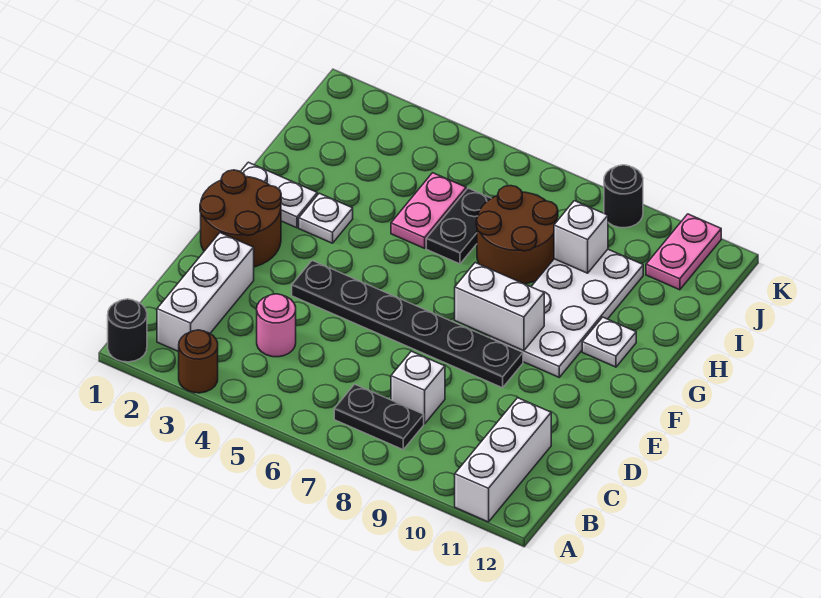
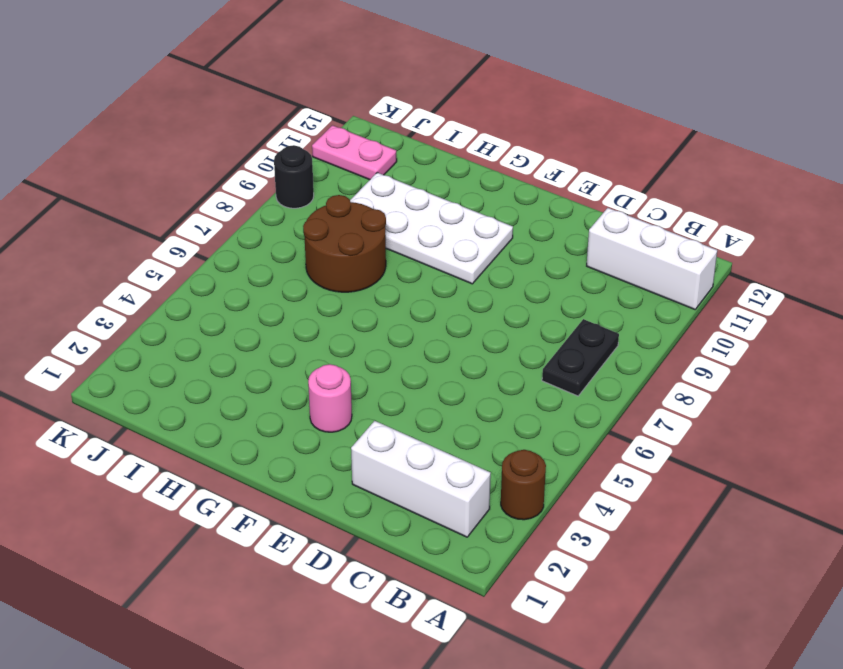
pink 1x1 round brick [308,364,352,432] -> pink 1x1 round brick moved to [257,294,296,357]
none -> black 1x1 round brick [108,299,147,362]
none -> white 1x1 brick [391,351,445,424]
none -> brown 2x2 round brick [200,170,281,267]

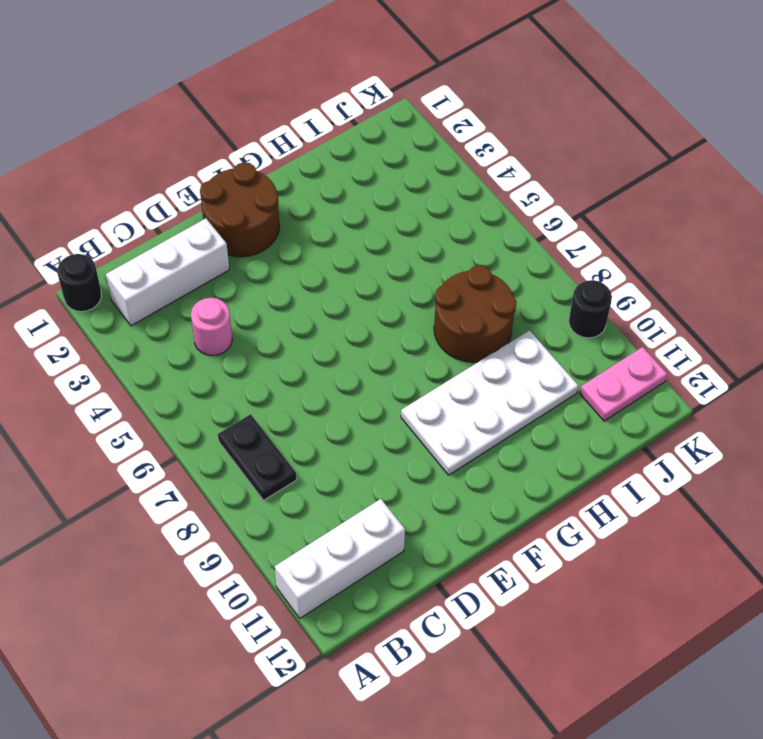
none -> brown 1x1 round brick [179,330,218,393]
none -> white 1x1 brick [391,351,445,424]
none -> black 1x6 plate [292,261,523,388]

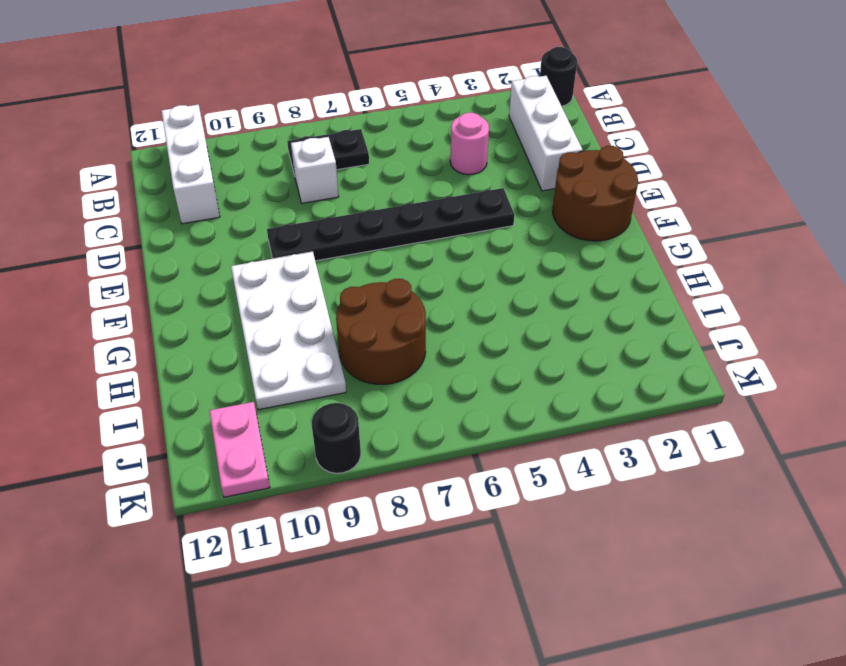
none -> brown 1x1 round brick [179,330,218,393]
none -> white 1x2 plate [241,162,317,228]
none -> white 1x1 plate [299,193,353,243]

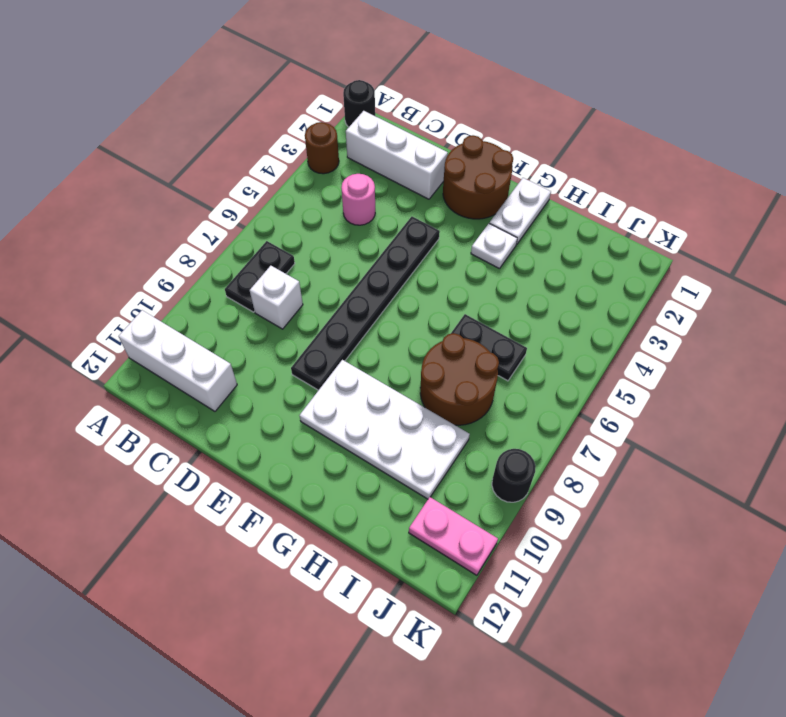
none -> white 1x1 plate [582,317,636,367]
none -> pink 1x2 plate [391,173,466,248]
none -> white 1x2 brick [455,263,544,351]

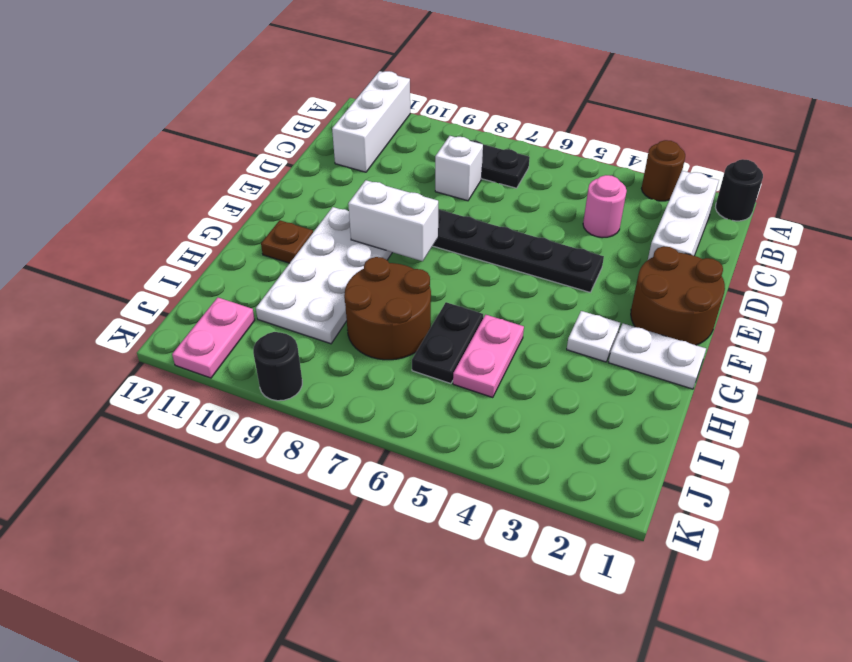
brown 1x1 plate [261,220,313,263] -> white 1x1 plate [582,317,636,367]
none -> white 1x1 brick [554,201,608,273]

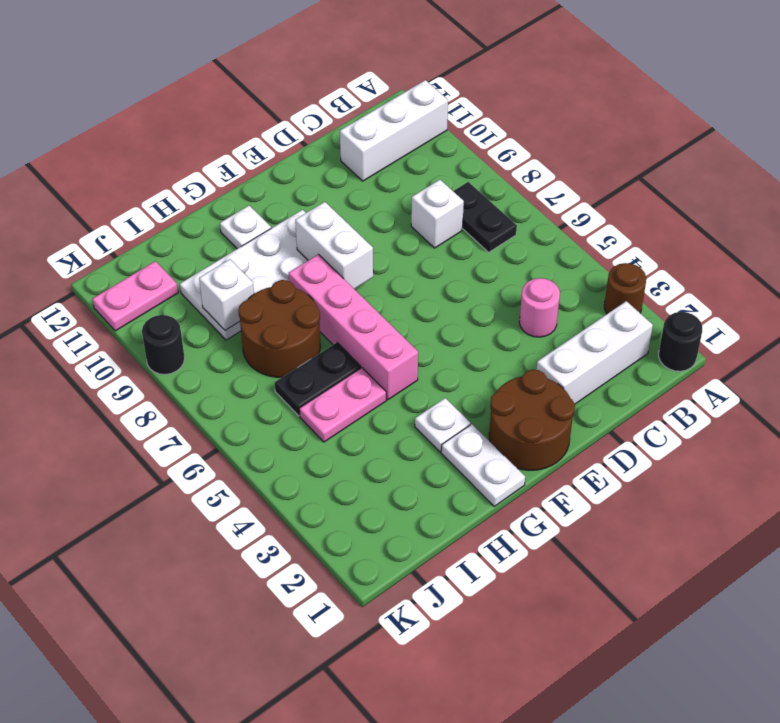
pink 1x4 brick [289,254,418,400] -> none
none -> black 1x6 plate [292,261,523,388]

